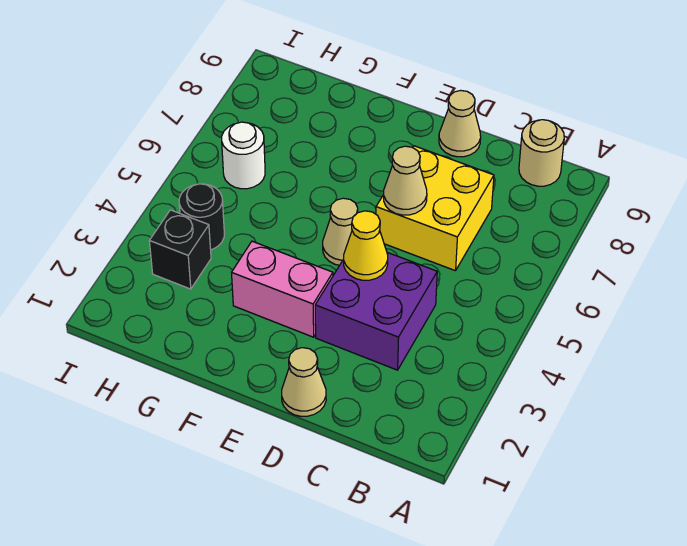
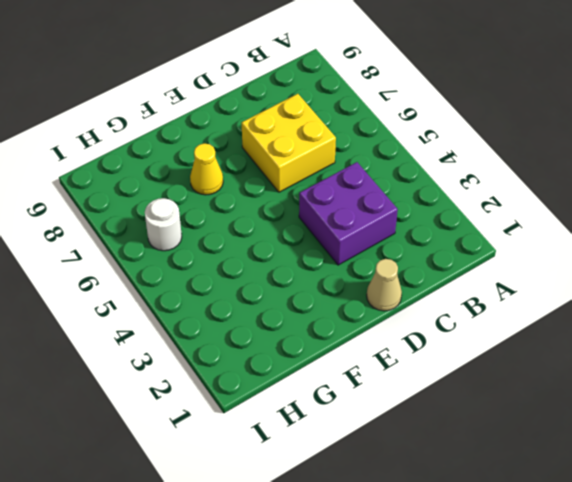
yellow 1x1 cone [190,143,223,195] -> yellow 1x1 cone moved to [344,211,388,280]
none -> tan 1x1 round brick [519,120,564,186]
none -> tan 1x1 cone [439,90,481,157]
none -> pink 1x2 brick [232,241,333,337]

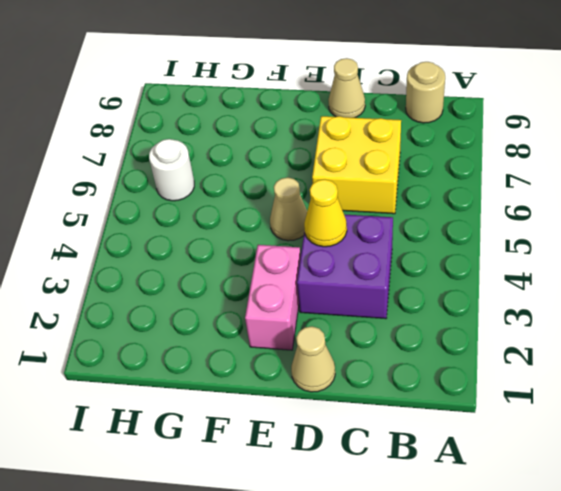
pink 1x2 brick [245,245,301,350] -> pink 1x2 brick turned to [232,241,333,337]
none -> black 1x1 brick [149,210,211,289]
none -> black 1x1 round brick [179,184,224,250]
none -> tan 1x1 cone [384,146,427,215]

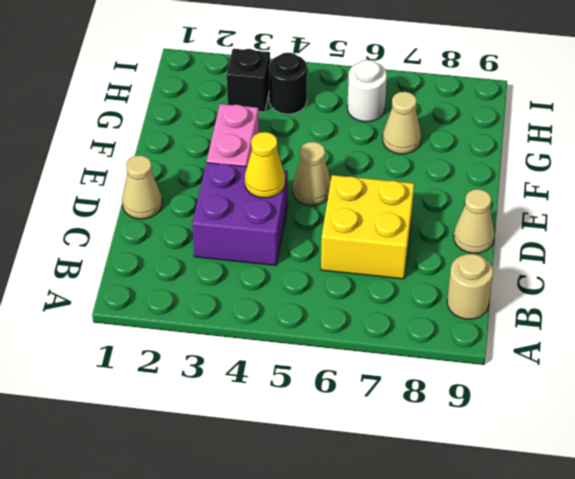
tan 1x1 cone [383,92,421,154] -> tan 1x1 cone moved to [384,146,427,215]

